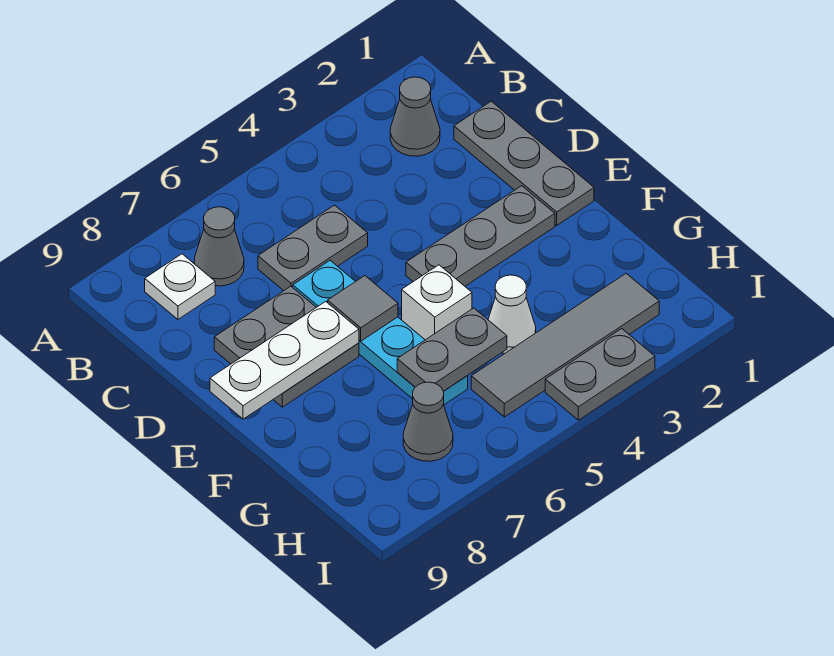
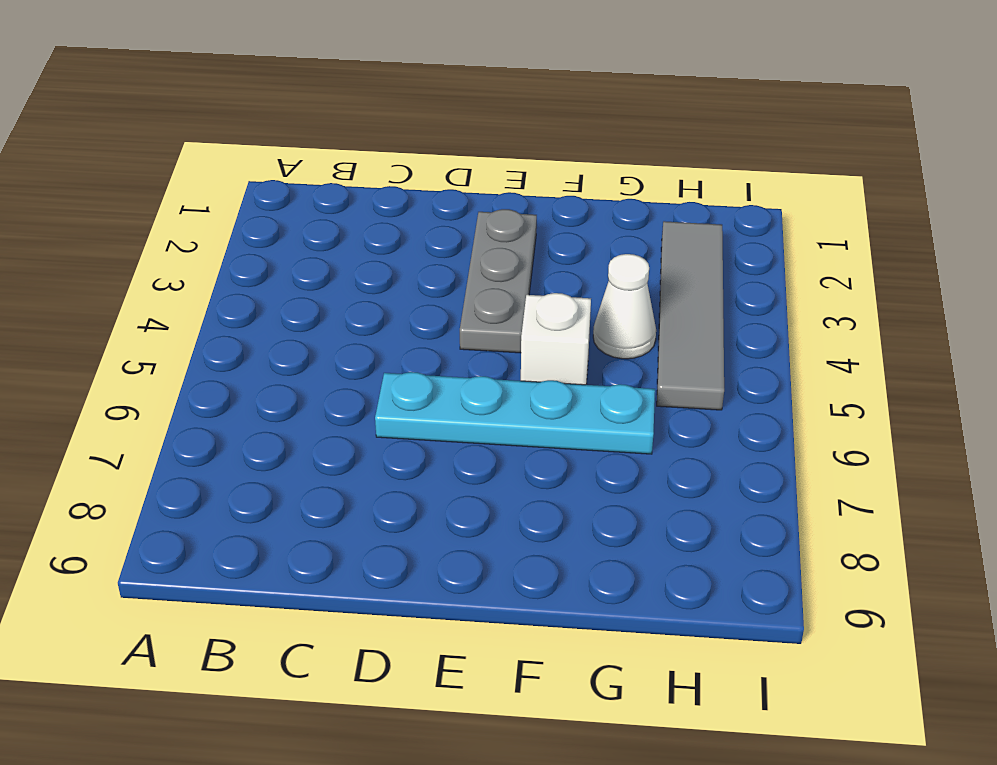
none -> grey 1x1 cone [390,77,440,156]
none -> grey 1x1 cone [194,207,244,286]
none -> white 1x1 plate [145,254,215,319]

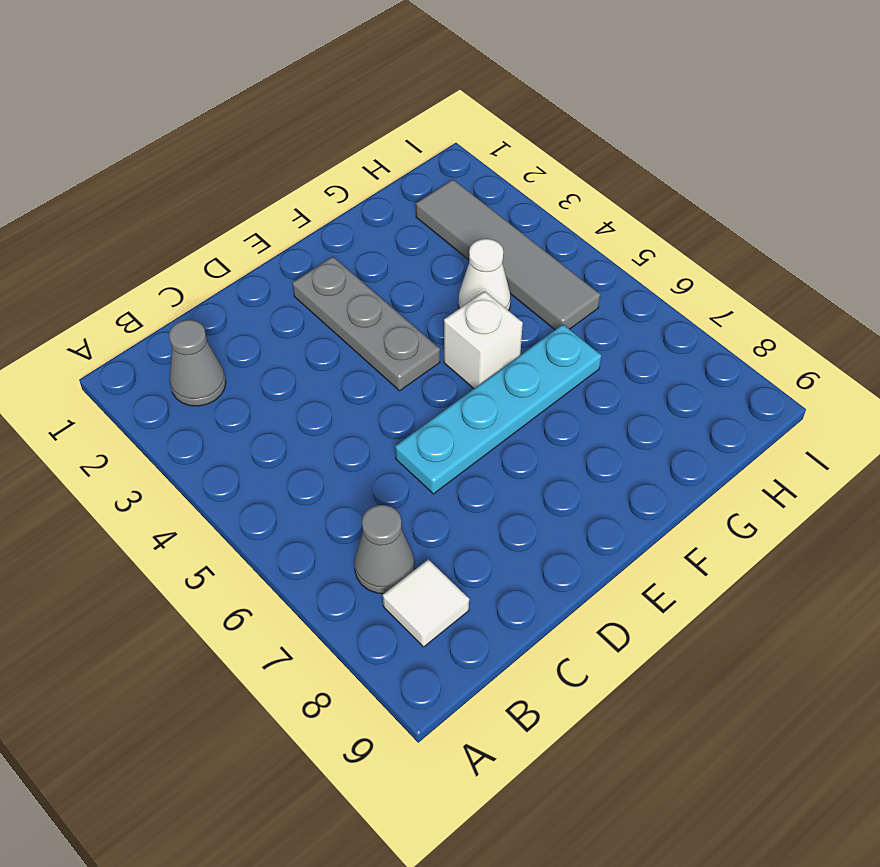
white 1x1 tile [383,559,469,647] -> white 1x1 plate [145,254,215,319]
none -> grey 1x3 plate [454,101,594,225]
none -> grey 1x2 plate [258,205,368,291]
none -> grey 2x2 plate [214,286,359,407]

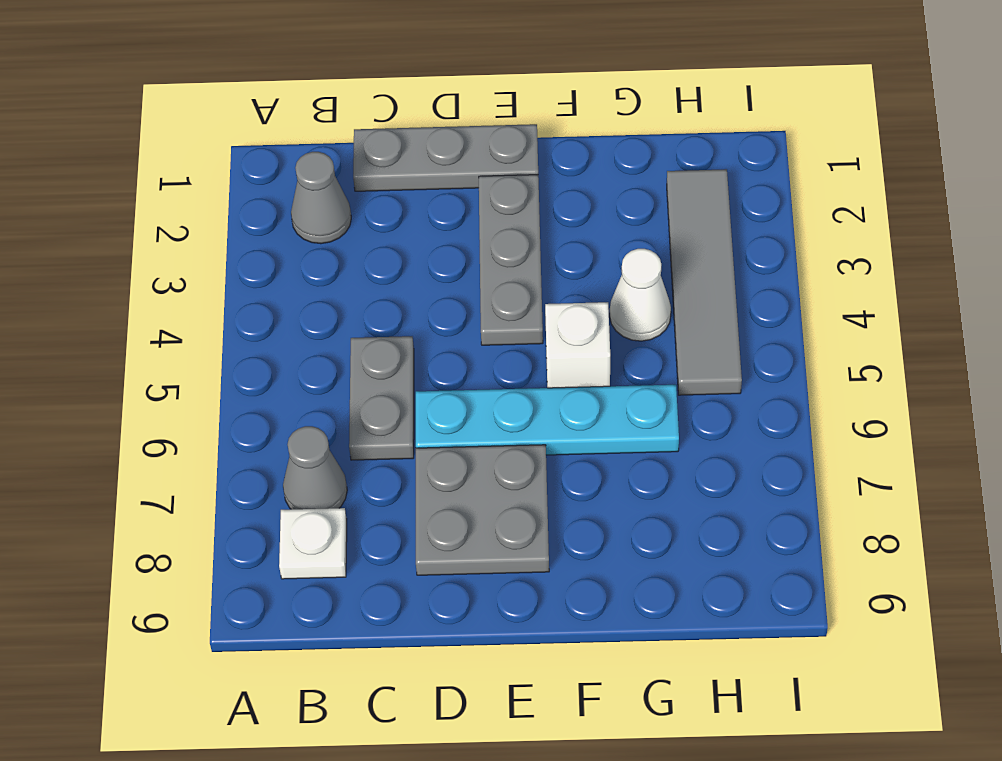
none -> grey 1x1 cone [403,382,453,461]
none -> grey 1x2 plate [545,329,655,420]
none -> grey 1x1 tile [328,276,398,341]

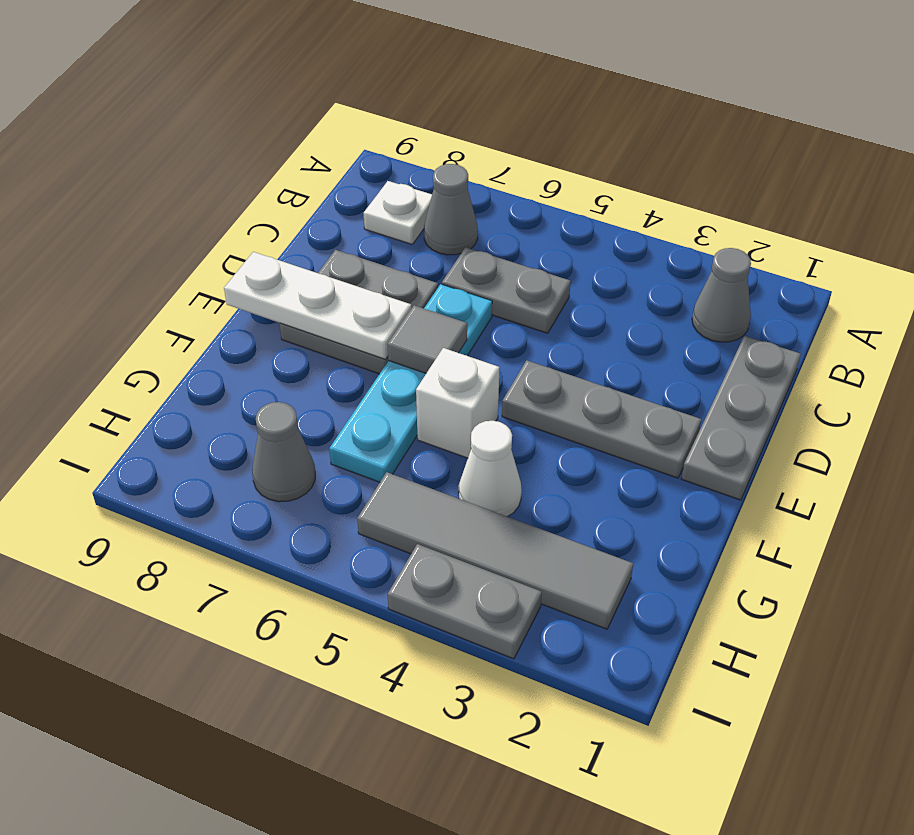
none -> grey 1x2 plate [397,308,507,391]

